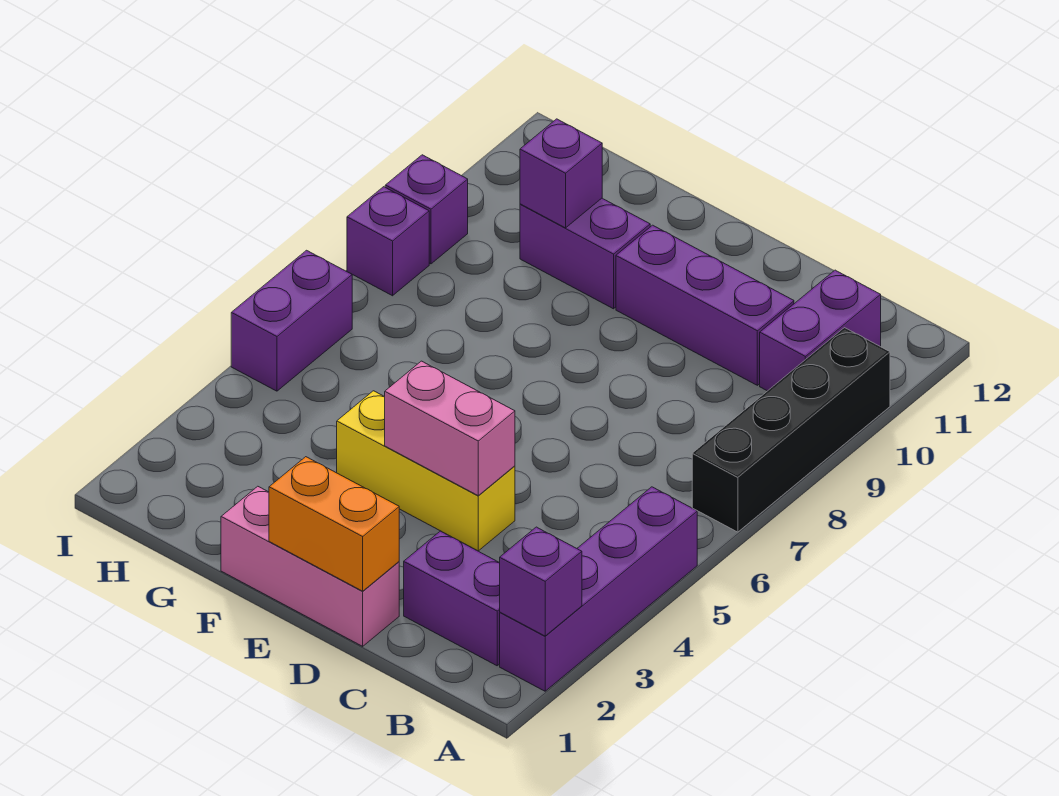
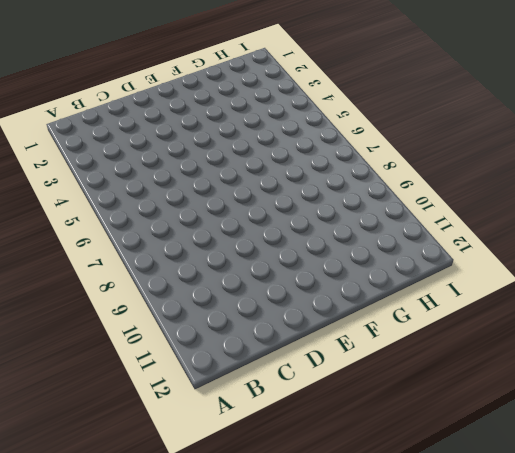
none -> purple 1x4 brick [500,487,697,691]
none -> black 1x4 brick [692,328,890,532]
none -> purple 1x2 brick [404,531,500,666]

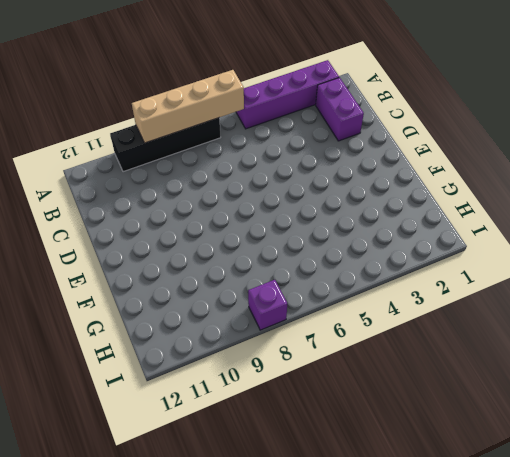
tan 1x4 brick [132,70,244,143] -> none
none -> purple 1x2 brick [760,270,881,391]
none -> purple 1x3 brick [616,225,794,385]
none -> pink 1x3 brick [221,486,399,646]

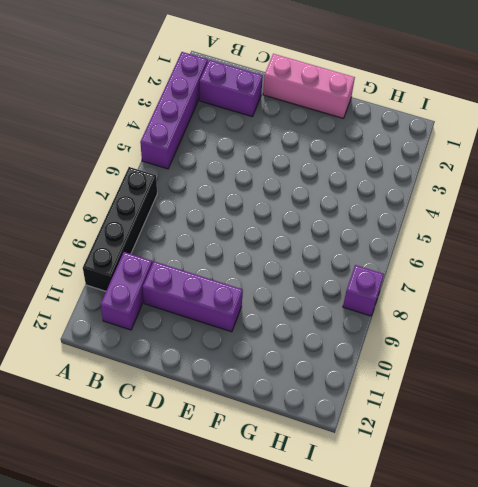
none -> yellow 1x3 brick [337,391,515,551]
none -> purple 1x2 brick [520,198,650,309]
none -> purple 1x2 brick [231,250,352,391]

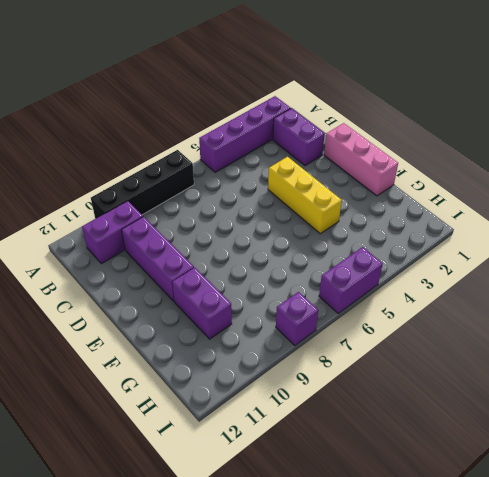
none -> purple 1x1 brick [385,155,468,264]
none -> purple 1x1 brick [500,527,582,636]
none -> orange 1x2 brick [269,457,399,591]

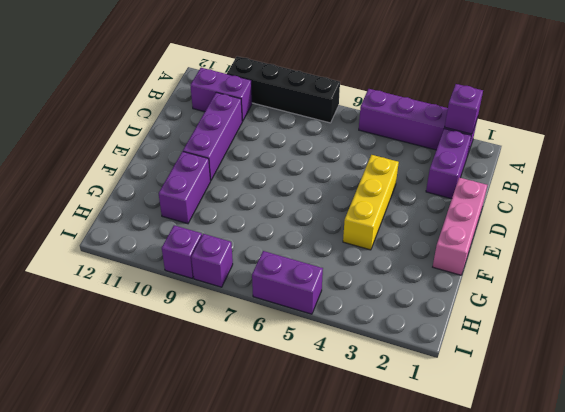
none -> orange 1x2 brick [269,457,399,591]
none -> pink 1x2 brick [385,361,515,495]
none -> purple 1x1 brick [520,119,602,228]

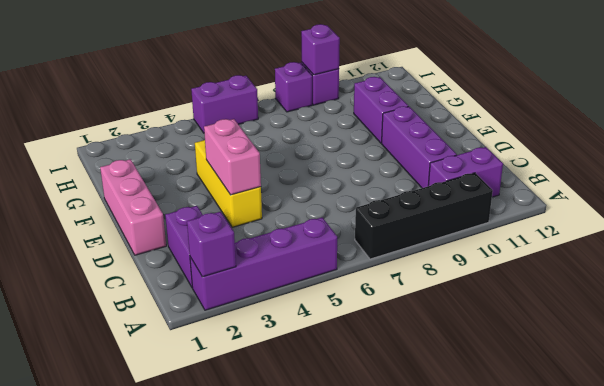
purple 1x1 brick [301,24,340,75] -> purple 1x1 brick moved to [520,119,602,228]
none -> orange 1x2 brick [269,457,399,591]

